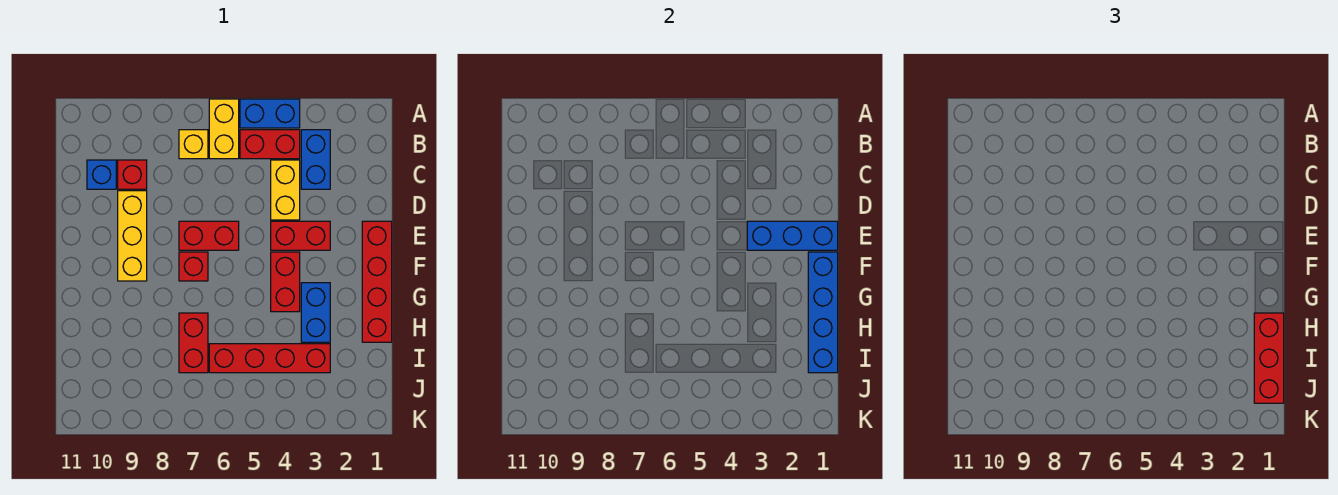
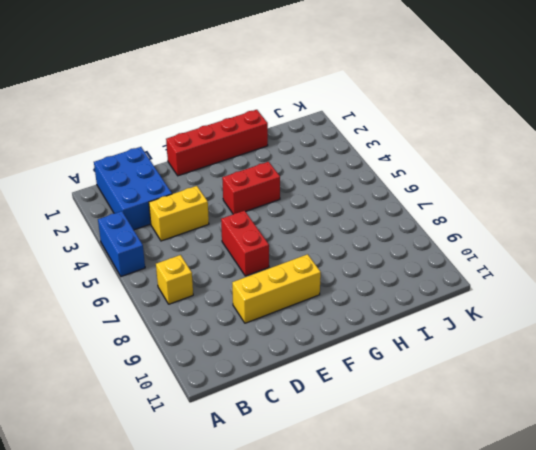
blue 2x3 brick [94,147,172,230] -> blue 1x2 brick [301,130,330,189]
none -> yellow 1x2 brick [209,99,239,159]
none -> red 1x2 brick [240,130,300,159]
none -> red 1x1 brick [118,160,147,189]

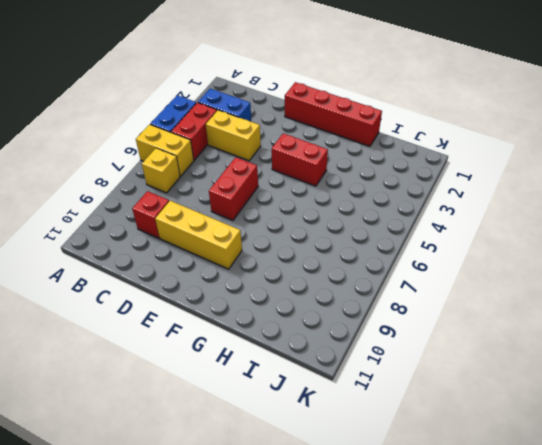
none -> blue 1x1 brick [87,160,116,189]
none -> red 1x2 brick [271,221,330,250]
none -> red 1x1 brick [179,252,208,281]

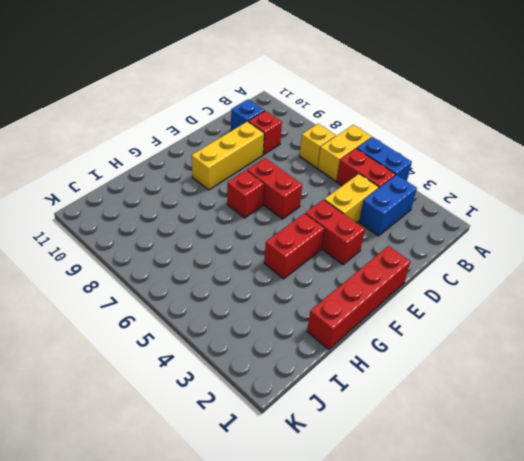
none -> blue 1x2 brick [301,283,330,342]
none -> red 1x2 brick [179,313,208,373]
none -> red 1x4 brick [209,344,330,373]

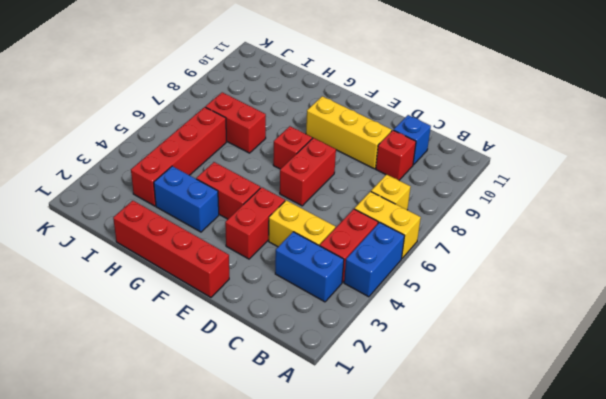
none -> blue 1x3 brick [747,221,838,250]
none -> blue 1x4 brick [808,252,838,373]
none -> red 1x3 brick [1254,313,1284,403]

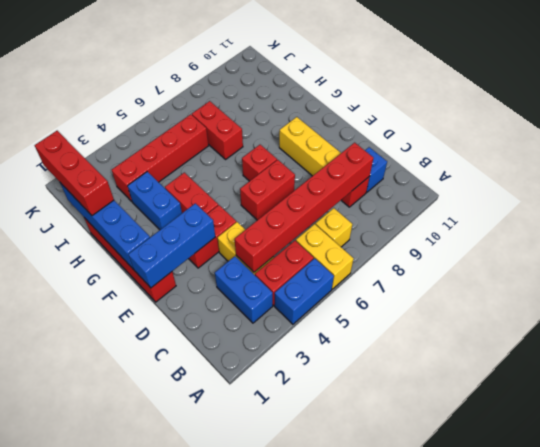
red 1x6 brick [235,143,373,272] -> none

